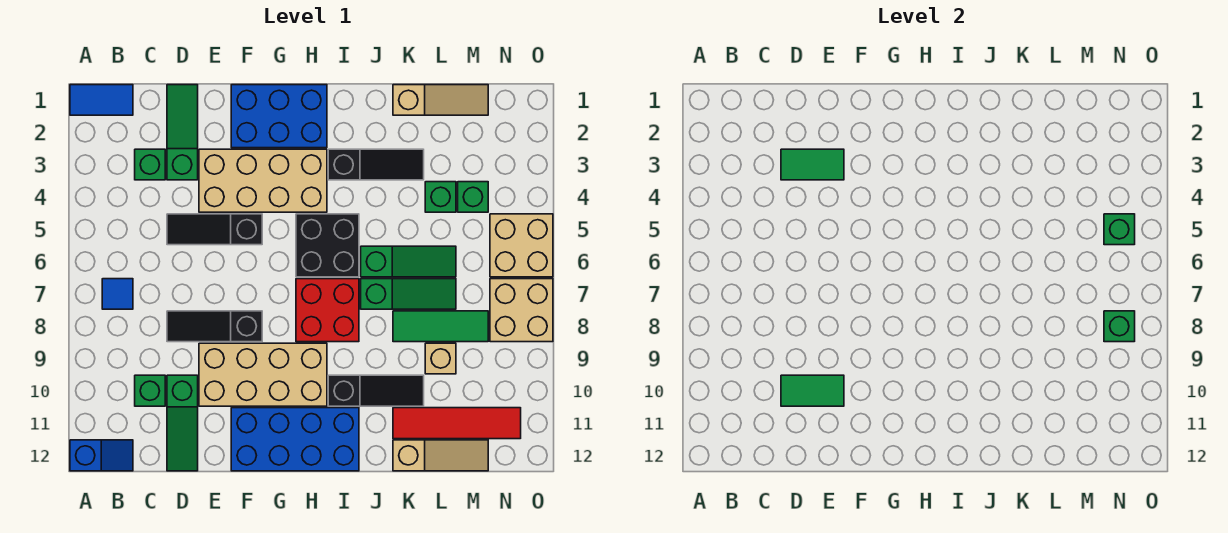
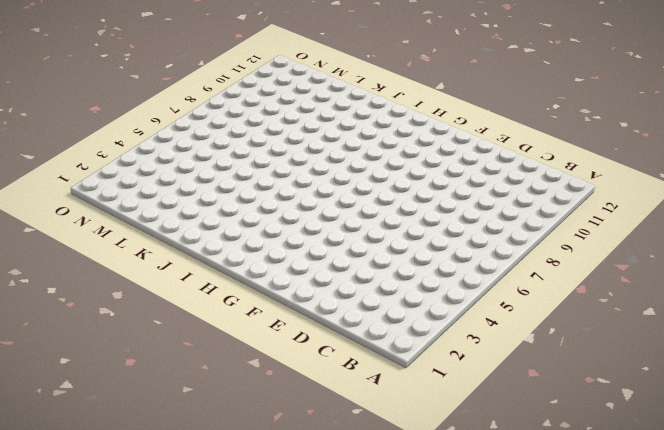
none -> blue 1x2 tile [70,85,133,115]
none -> blue 1x2 slope [70,440,133,471]
none -> blue 1x1 tile [102,279,133,309]
none -> green 1x1 brick [135,149,165,180]

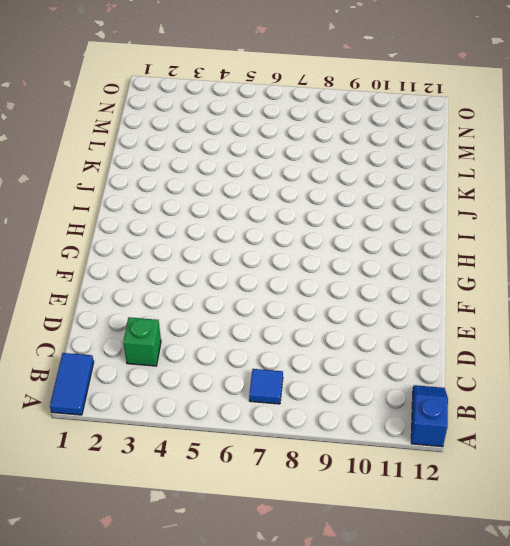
none -> green 1x1 brick [135,375,165,406]
none -> green 1x3 slope [167,85,198,180]
none -> black 1x3 slope [167,214,262,245]
none -> black 1x3 slope [167,311,262,342]

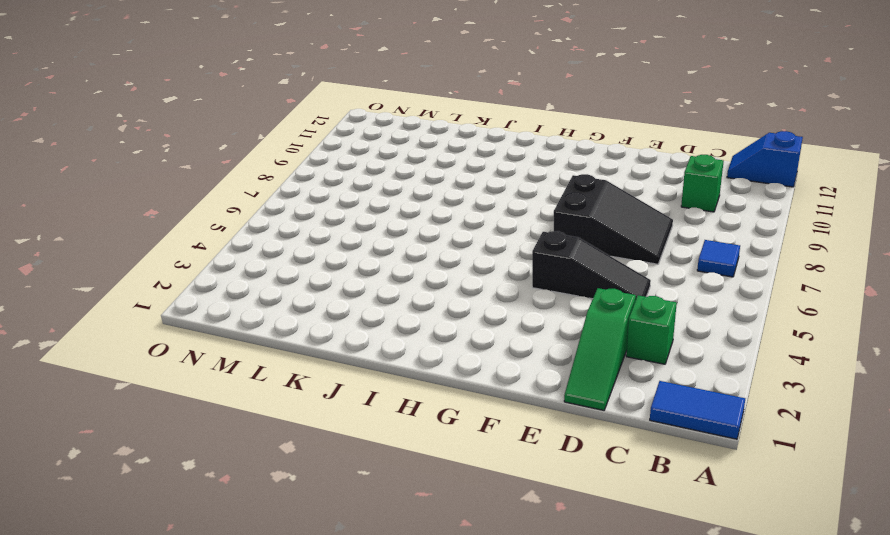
black 2x3 slope [554,174,673,264] -> black 1x3 slope [167,311,262,342]
none -> green 1x3 slope [167,375,198,471]
none -> tan 2x4 brick [199,149,327,212]
none -> tan 2x4 brick [199,343,327,406]
none -> blue 2x3 brick [231,85,327,148]

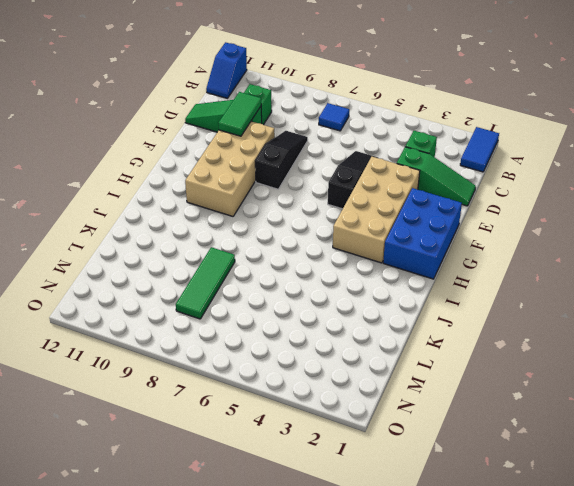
none -> blue 2x4 brick [231,408,359,471]
none -> black 2x2 brick [296,214,359,277]
none -> red 2x2 brick [296,279,359,342]
none -> black 1x3 slope [328,149,424,180]

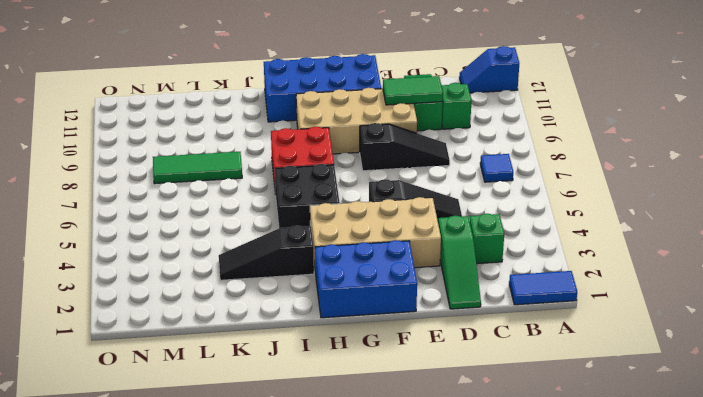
none -> black 1x3 slope [328,375,424,406]
none -> green 1x3 slope [361,246,456,277]
none -> green 1x3 slope [361,279,456,309]
none -> tan 1x3 slope [393,85,488,115]

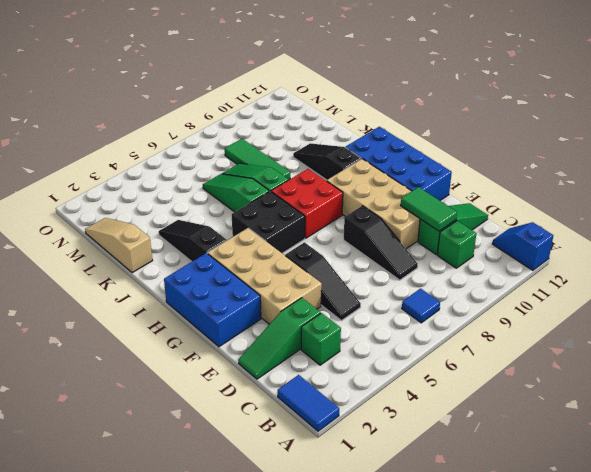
none -> red 1x4 tile [393,408,521,439]
none -> tan 1x3 slope [393,440,488,471]
none -> green 1x1 brick [425,182,456,212]
none -> tan 1x1 brick [425,343,456,374]

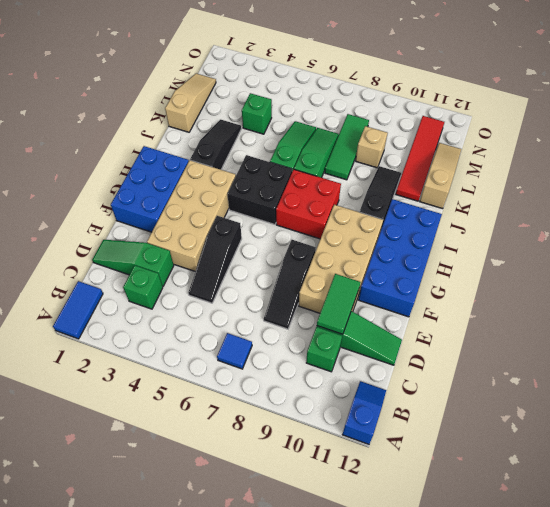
none -> green 1x1 brick [458,182,488,212]
none -> tan 2x2 brick [490,214,553,277]
none -> tan 2x2 brick [490,279,553,342]
none -> green 1x2 tile [781,149,844,180]

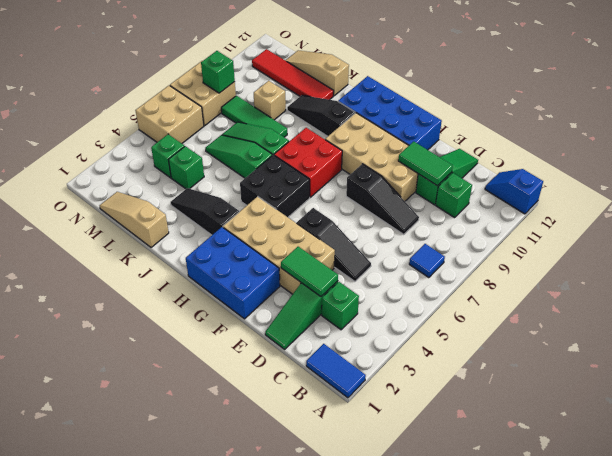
none -> green 1x1 brick [1104,214,1135,245]

